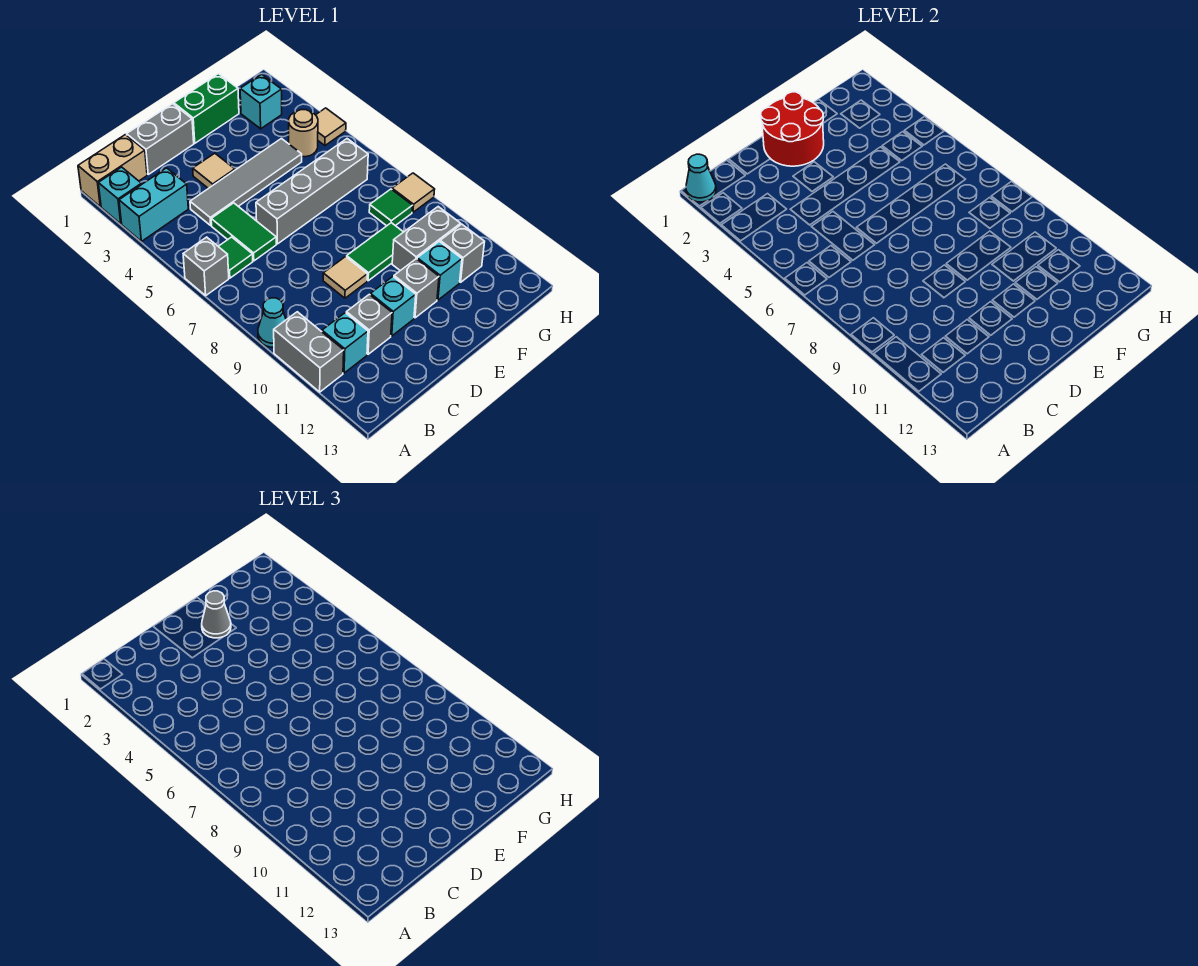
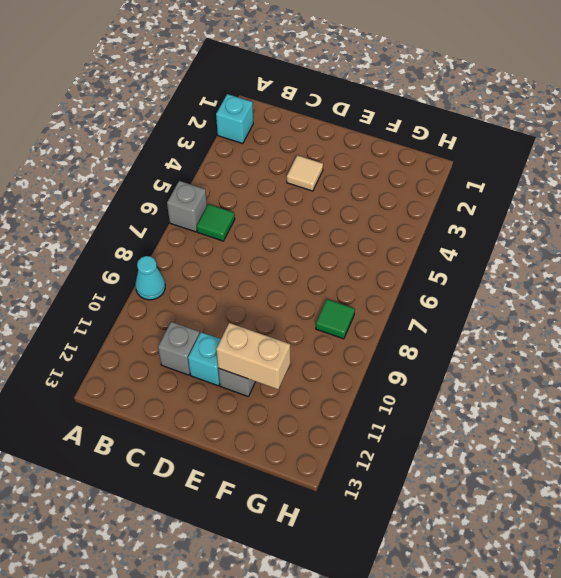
tan 1x2 brick [216,323,290,389] -> tan 1x2 brick moved to [78,135,147,207]
none -> cyan 1x2 brick [119,168,188,241]
none -> grey 1x2 brick [274,312,344,392]
none -> cyan 1x1 brick [322,313,368,373]
none -> grey 1x2 brick [127,104,194,174]

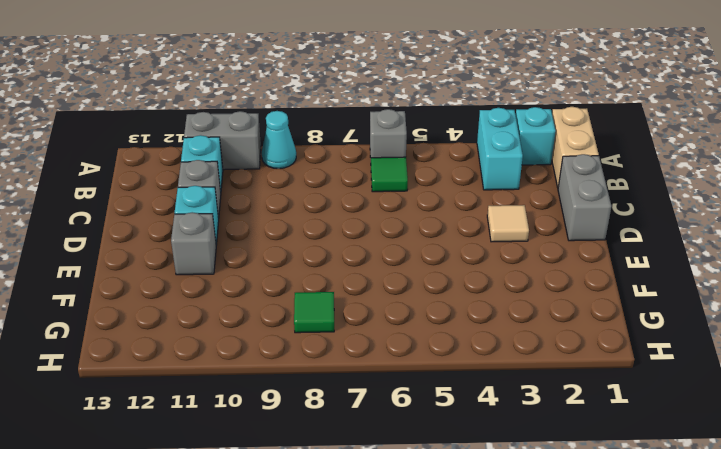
none -> grey 1x4 tile [190,139,302,225]
none -> green 1x2 tile [211,203,276,261]
none -> grey 1x4 brick [256,139,368,244]
none -> tan 1x1 tile [323,257,367,298]

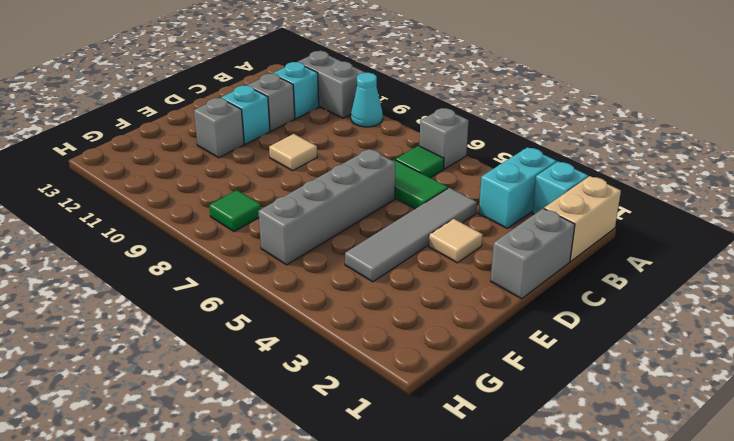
none -> green 1x2 brick [174,74,239,143]
none -> green 1x2 tile [347,223,403,281]
none -> grey 1x2 brick [392,207,461,271]
none -> cyan 1x1 brick [417,241,462,300]

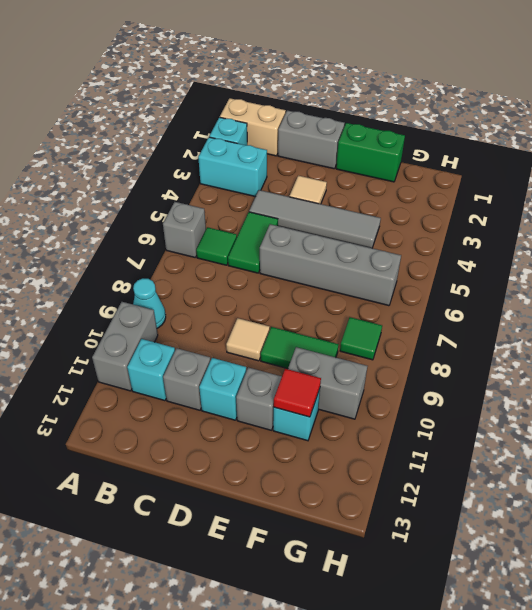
red 1x1 tile [274,369,321,417] -> none
none -> cyan 1x1 brick [240,74,282,129]
none -> tan 1x1 round brick [289,110,318,157]
none -> grey 1x1 brick [440,224,485,282]
none -> tan 1x1 tile [316,108,346,145]

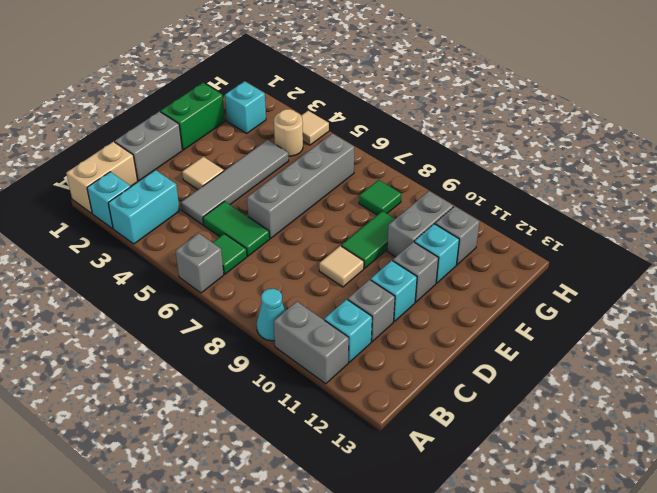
none -> tan 1x1 tile [392,173,435,212]
none -> cyan 1x1 cone [686,154,716,202]
none -> red 2x2 round brick [761,92,824,166]
none -> grey 1x1 cone [202,591,231,638]

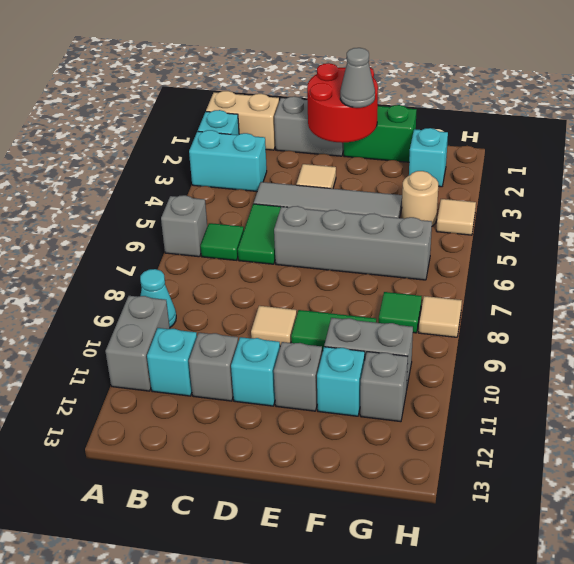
none -> cyan 1x1 cone [686,154,716,202]

